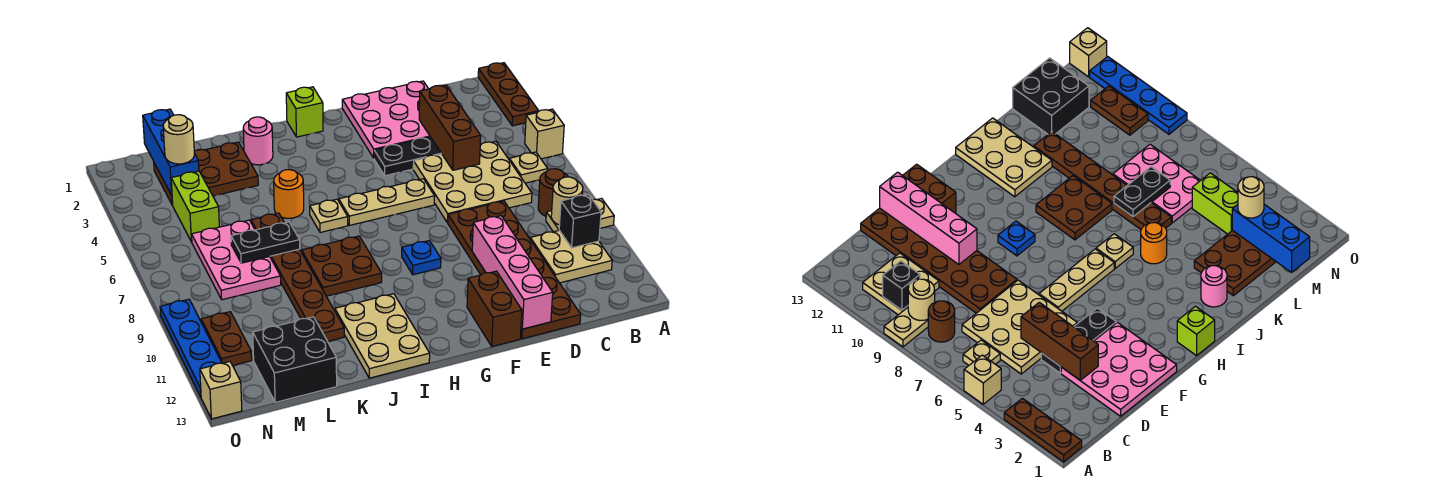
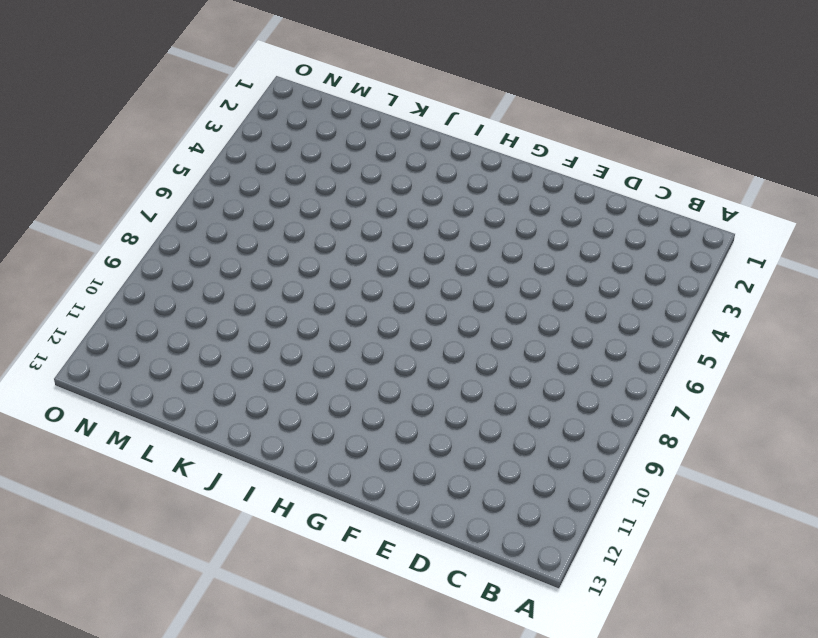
none -> brown 1x3 plate [478,63,538,126]
none -> tan 1x1 brick [525,109,564,159]
none -> tan 1x2 plate [546,198,614,232]
none -> tan 1x1 plate [509,152,548,183]

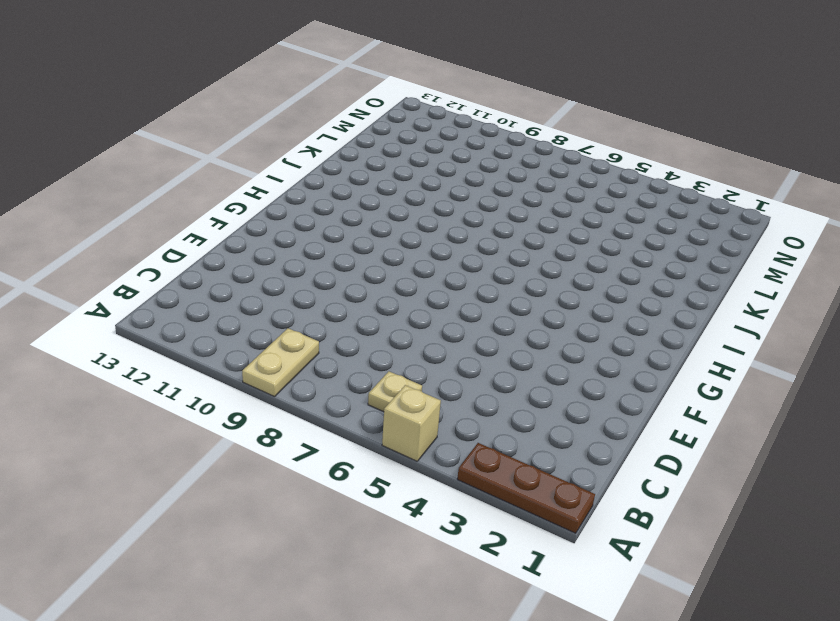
none -> brown 1x1 round brick [538,169,568,216]
none -> tan 2x2 plate [530,230,612,283]
none -> tan 3x3 plate [413,141,532,223]
none -> pink 3x3 plate [342,81,430,158]

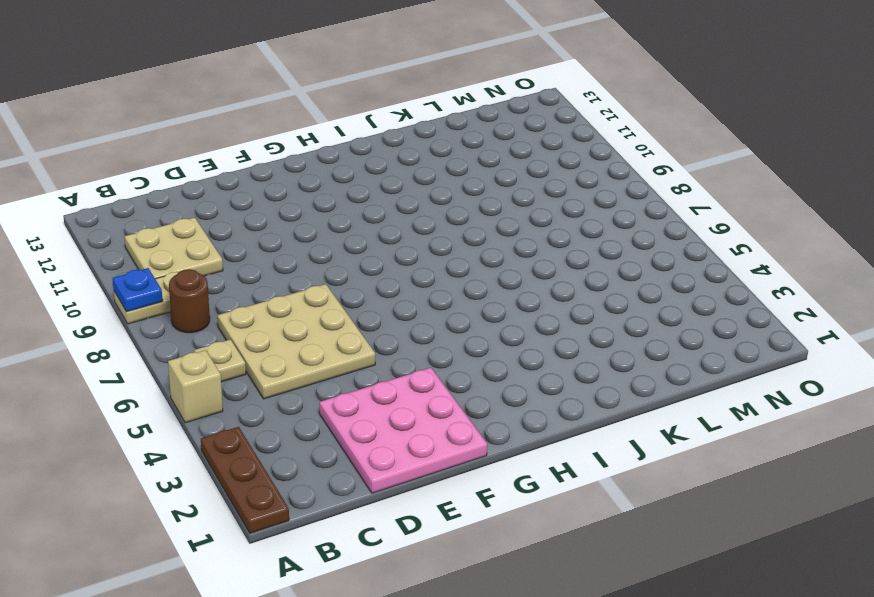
blue 1x1 plate [113,268,163,312] -> blue 1x1 plate moved to [402,241,441,275]
none -> black 1x3 plate [374,137,442,176]
none -> brown 2x6 plate [448,201,581,339]
none -> tan 1x3 plate [339,179,435,225]
none -> brown 1x2 brick [467,271,522,347]

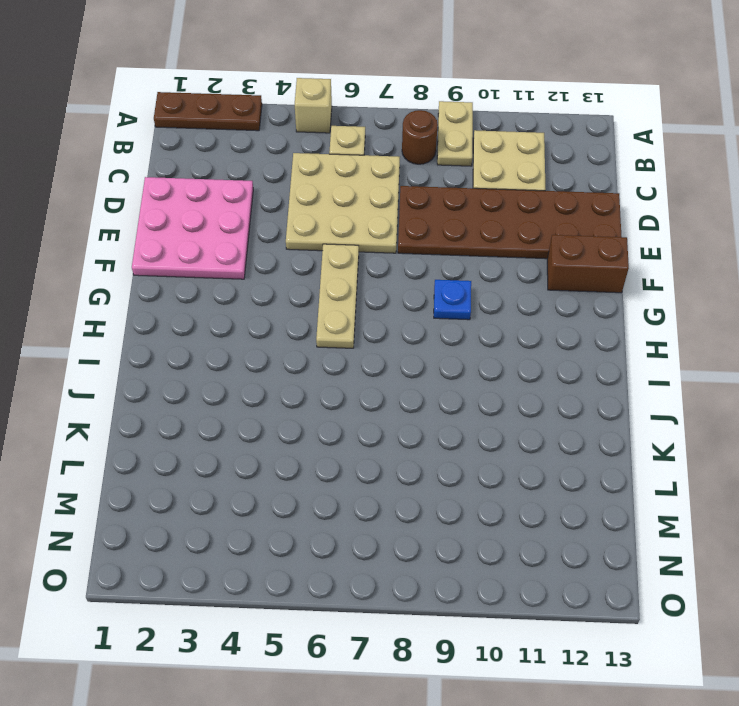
none -> black 1x3 plate [374,137,442,176]
none -> lime 1x1 brick [286,87,323,137]
none -> tan 1x1 plate [310,199,348,232]
none -> brown 2x2 plate [302,236,382,296]

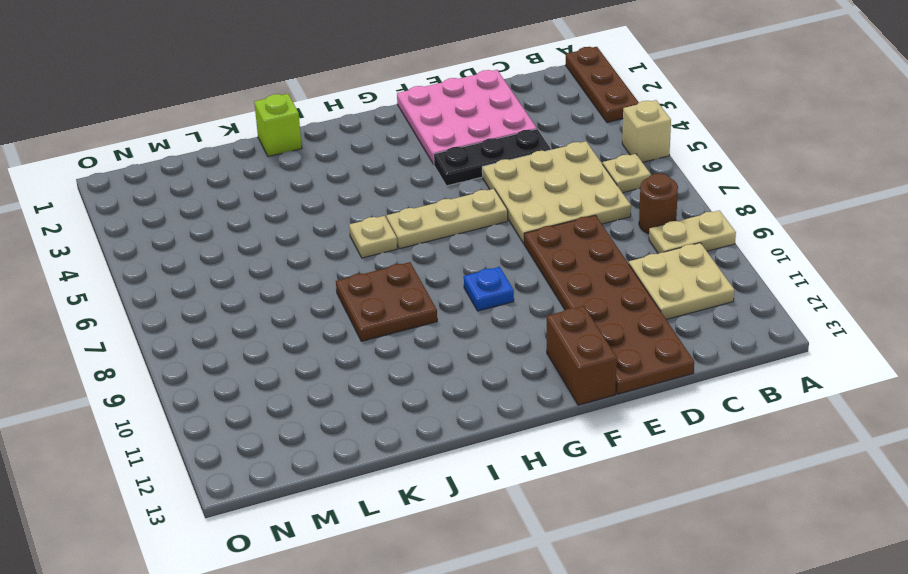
lime 1x1 brick [254,94,302,157] -> lime 1x1 brick moved to [286,87,323,137]
none -> tan 2x3 plate [335,294,430,378]
none -> pink 1x1 round brick [243,117,273,165]
none -> orange 1x1 round brick [274,170,304,218]
none -> brown 2x3 plate [154,142,258,205]

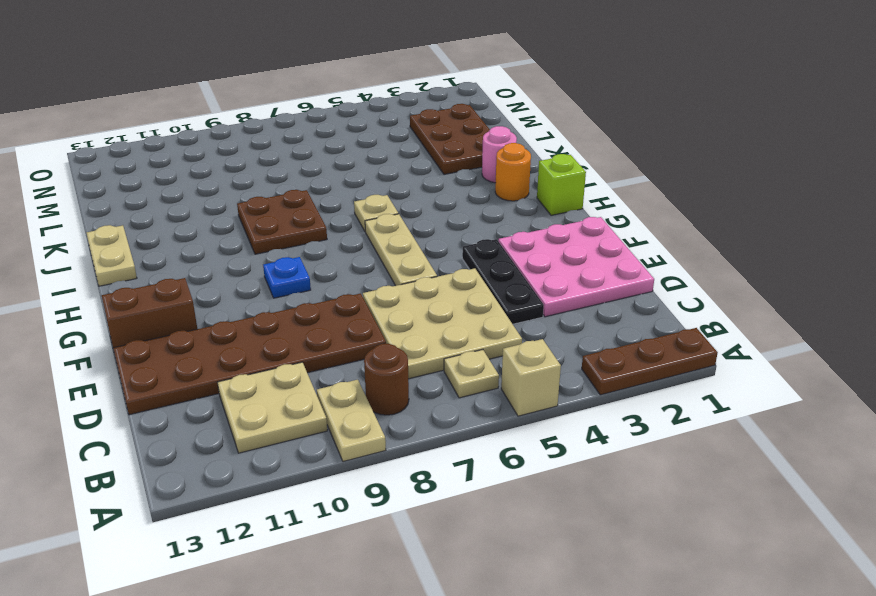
orange 1x1 round brick [495,143,531,201] -> orange 1x1 round brick moved to [274,170,304,218]
tan 1x2 plate [87,225,137,286] -> tan 2x3 plate [335,294,430,378]
none -> brown 1x6 plate [251,213,344,341]
none -> pink 2x3 plate [192,220,281,300]
none -> black 2x2 brick [253,317,337,402]
none -> lime 1x2 brick [171,171,219,242]

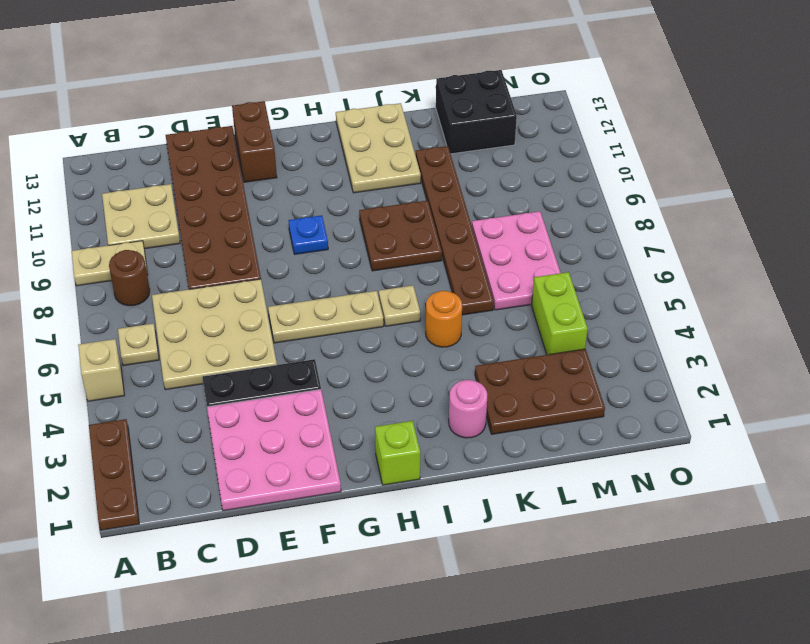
none -> brown 1x2 plate [201,312,252,366]
none -> blue 1x4 plate [160,299,222,397]
none -> tan 1x1 brick [200,362,242,419]
none -> tan 1x1 round brick [551,177,583,225]

